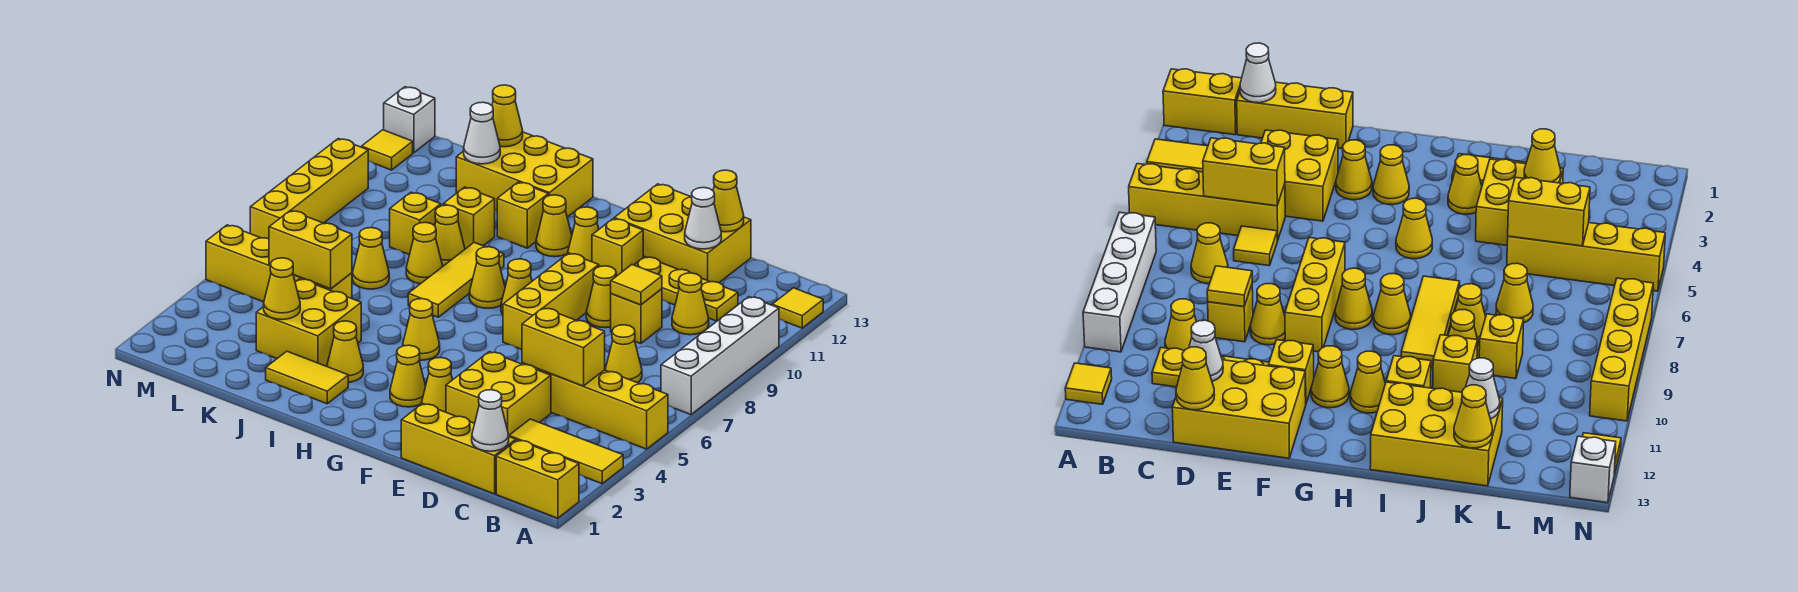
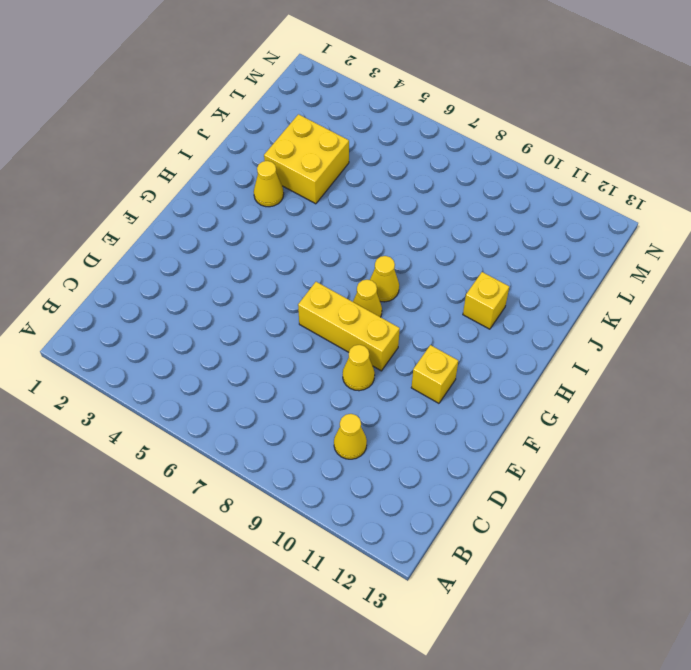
none -> yellow 1x2 brick [496,440,579,518]
none -> yellow 1x3 tile [509,419,623,484]
none -> yellow 1x4 brick [522,363,668,449]
none -> white 1x4 brick [661,297,779,414]

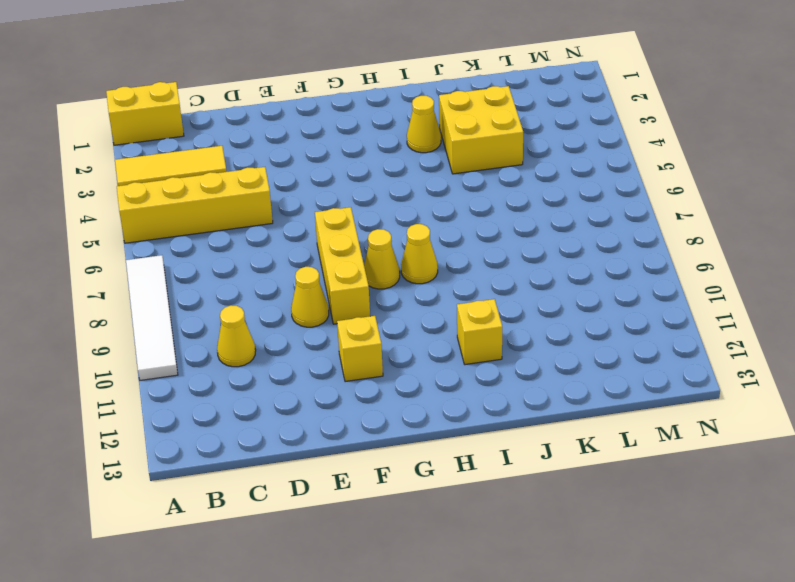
white 1x4 tile [126,255,178,380] -> white 1x4 brick [661,297,779,414]
none -> yellow 1x1 tile [772,288,823,328]
none -> yellow 1x3 brick [401,403,516,494]
none -> yellow 1x1 cone [605,325,642,383]
none -> yellow 1x3 plate [634,257,738,321]

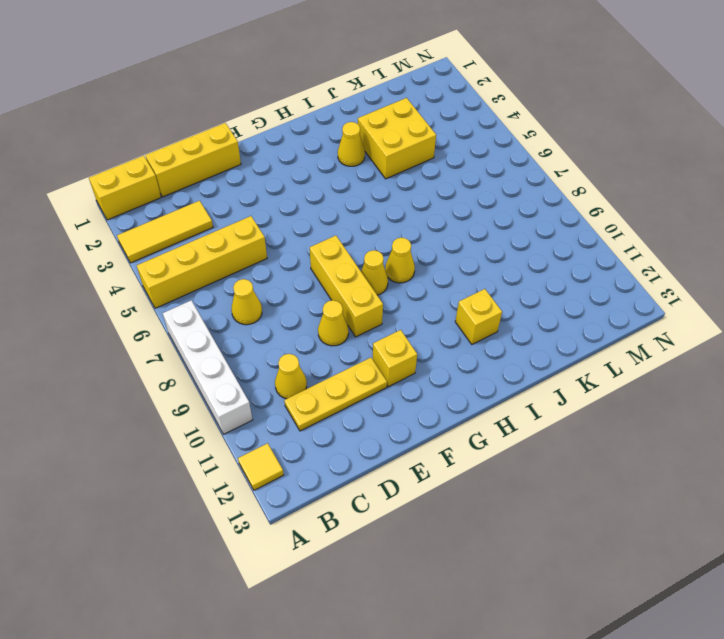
none -> yellow 2x2 brick [446,352,551,435]
none -> yellow 1x1 tile [1234,226,1277,266]
none -> yellow 1x1 brick [611,289,662,344]
none -> yellow 2x3 brick [614,184,751,283]

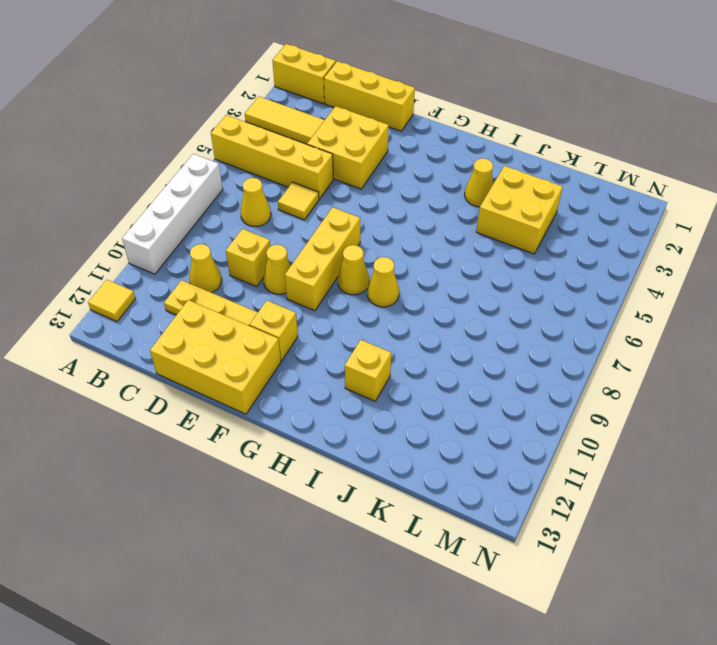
none -> yellow 1x1 cone [421,358,453,412]
none -> yellow 1x1 cone [390,345,426,407]
none -> yellow 1x1 cone [568,207,599,262]
none -> yellow 1x1 cone [403,299,440,360]

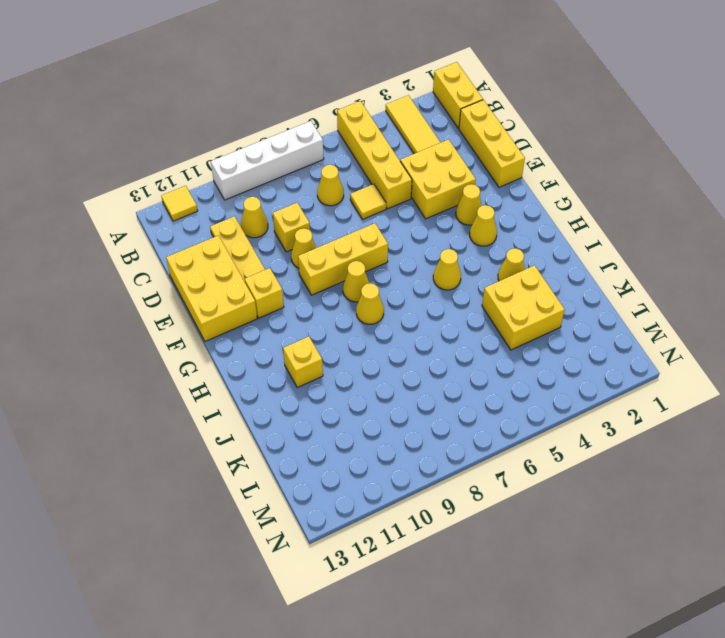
none -> yellow 1x1 cone [568,207,599,262]
none -> yellow 1x1 cone [536,195,572,257]
none -> yellow 1x2 tile [266,351,348,404]
none -> yellow 1x3 tile [408,243,504,317]

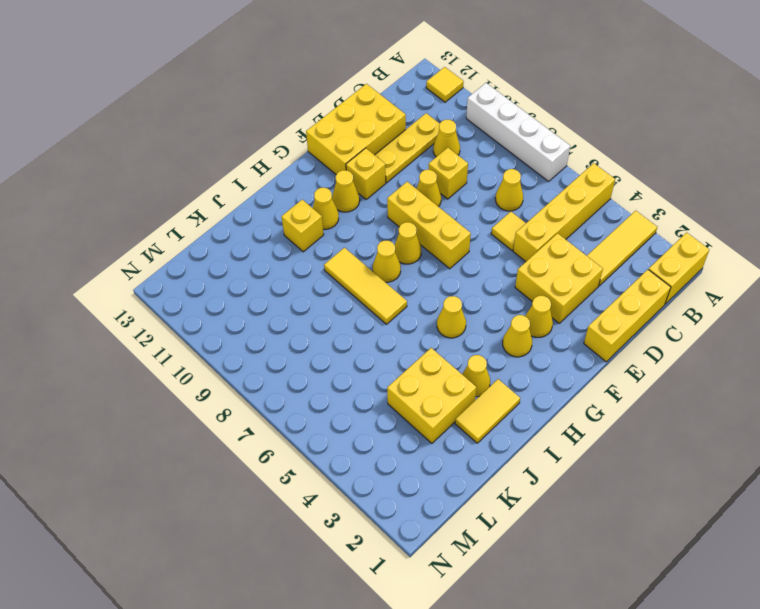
none -> yellow 2x3 brick [456,132,593,217]
none -> yellow 1x1 cone [406,222,443,284]
none -> yellow 1x1 cone [435,205,465,266]
none -> yellow 1x1 brick [443,187,495,249]

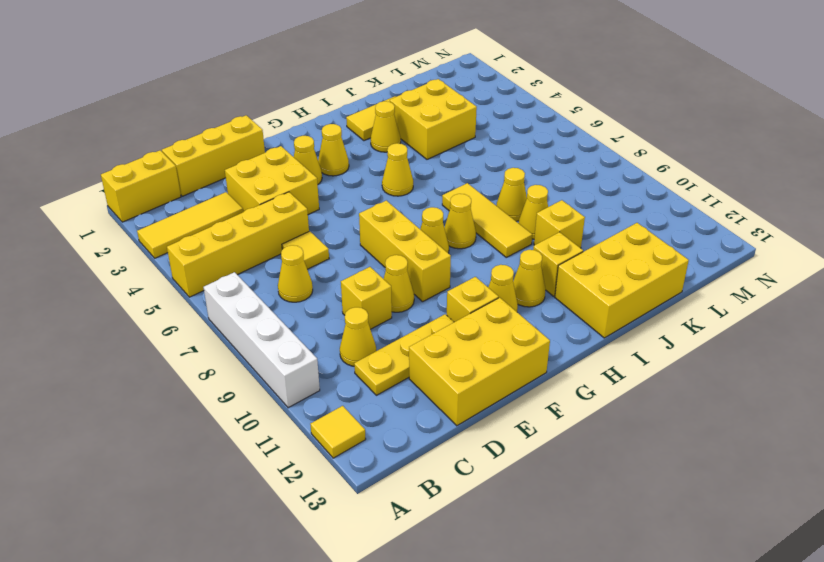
none -> yellow 1x4 brick [206,225,352,302]
none -> yellow 1x1 cone [352,228,389,289]
none -> yellow 1x1 brick [390,192,441,255]
none -> yellow 1x4 brick [250,139,368,239]

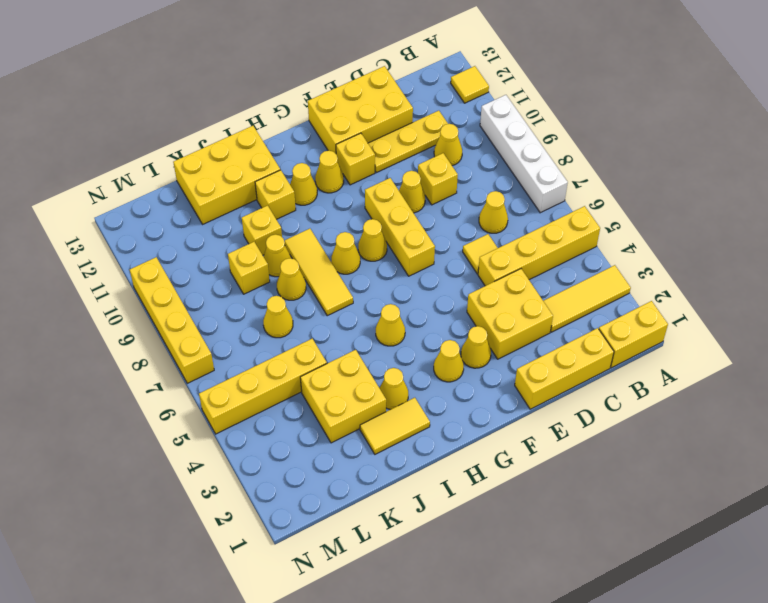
none -> yellow 1x1 tile [362,130,413,170]
none -> white 1x1 brick [384,87,435,153]
none -> white 1x1 cone [472,390,509,451]
none -> yellow 1x2 brick [522,308,605,386]

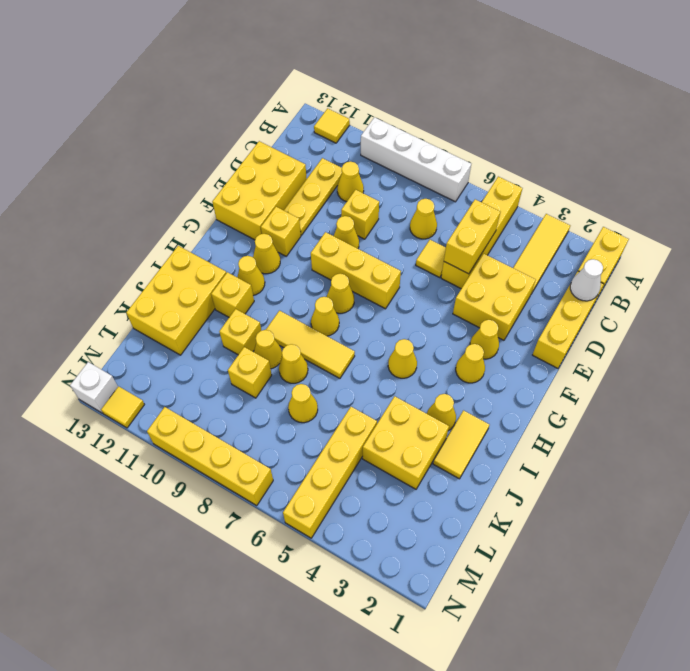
none -> yellow 1x1 tile [611,265,662,305]
none -> white 1x1 cone [685,188,721,249]
none -> yellow 1x1 cone [713,170,744,232]
none -> yellow 1x1 cone [264,258,300,320]

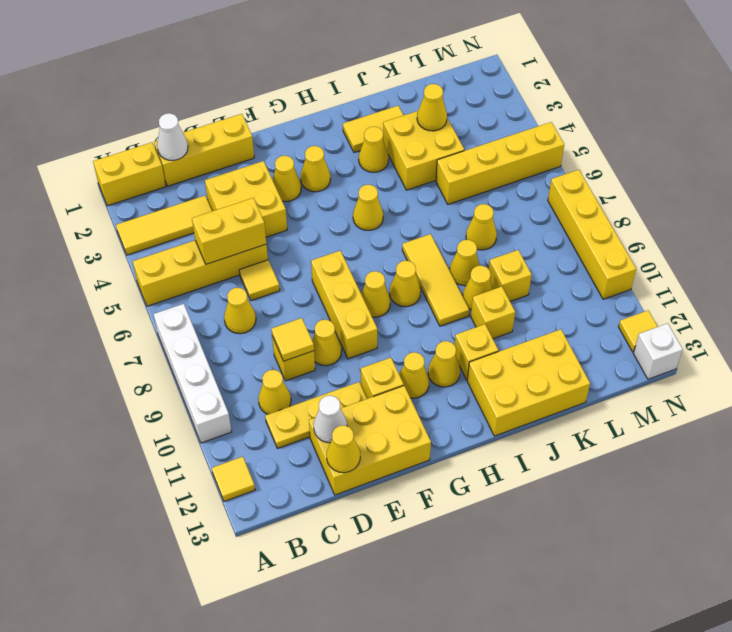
none -> yellow 1x2 brick [269,210,352,289]
none -> white 1x1 cone [464,102,500,164]
none -> yellow 1x1 cone [492,85,523,147]

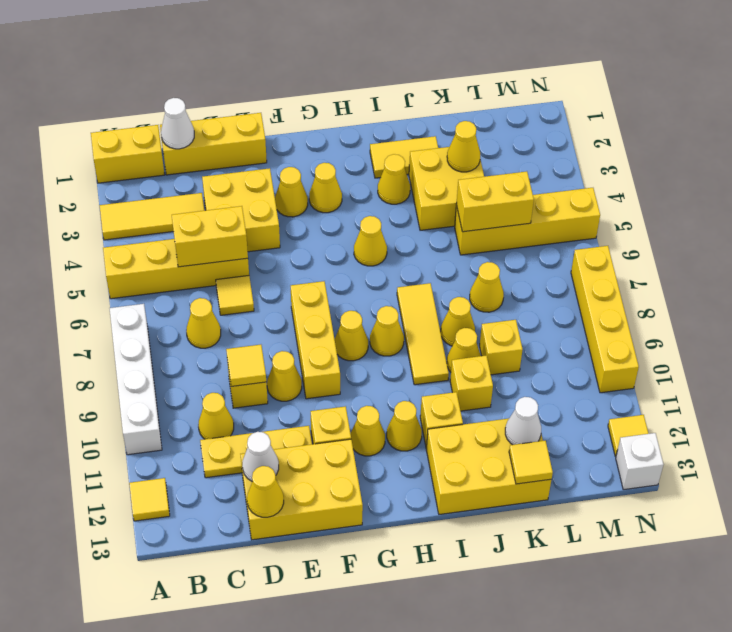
yellow 1x1 tile [509,441,553,484] -> yellow 1x1 cone [492,85,523,147]

